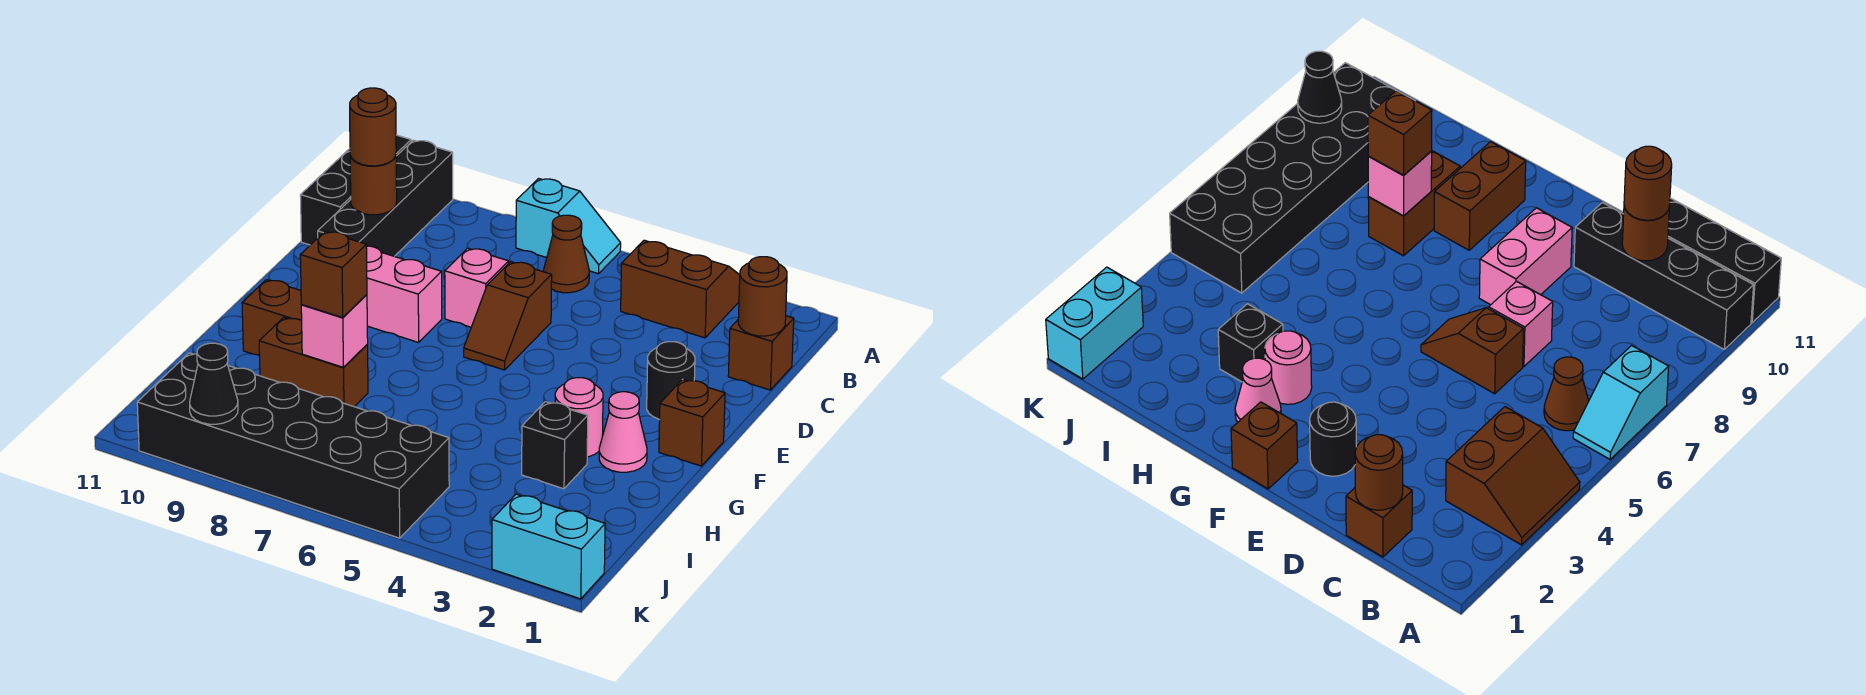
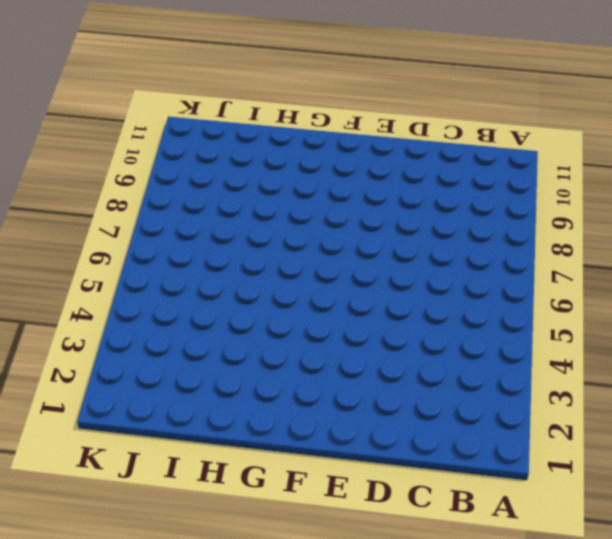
none -> brown 2x2 slope [621,240,740,338]
none -> cyan 1x2 slope [516,179,621,274]
none -> black 1x4 brick [318,140,453,256]

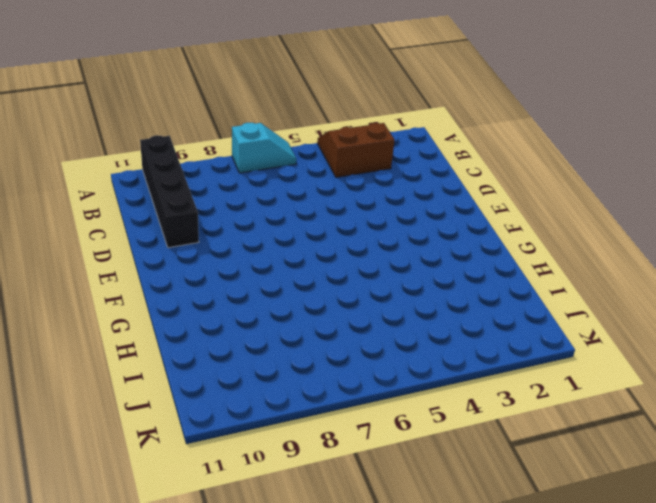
none -> black 1x3 brick [300,135,411,245]
none -> brown 1x1 cone [544,215,589,293]
none -> brown 1x1 brick [728,316,794,390]

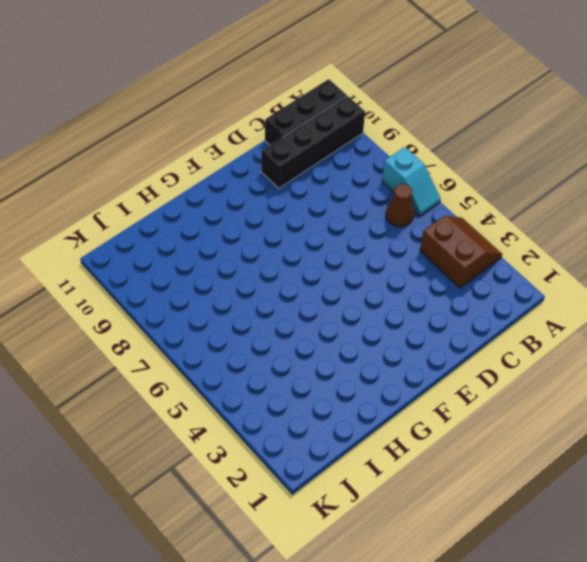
none -> brown 1x1 brick [728,316,794,390]
none -> brown 1x2 slope [464,262,552,370]
none -> pink 1x1 brick [445,248,508,327]

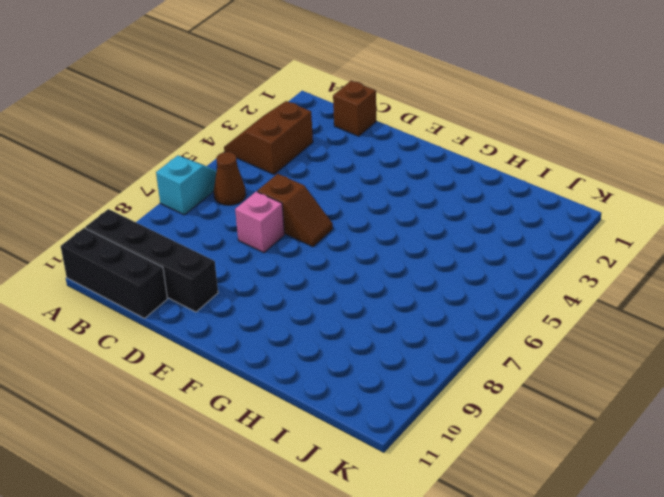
none -> black 1x1 round brick [647,342,695,420]
none -> pink 1x2 brick [366,246,442,342]
none -> brown 1x1 brick [659,379,725,466]

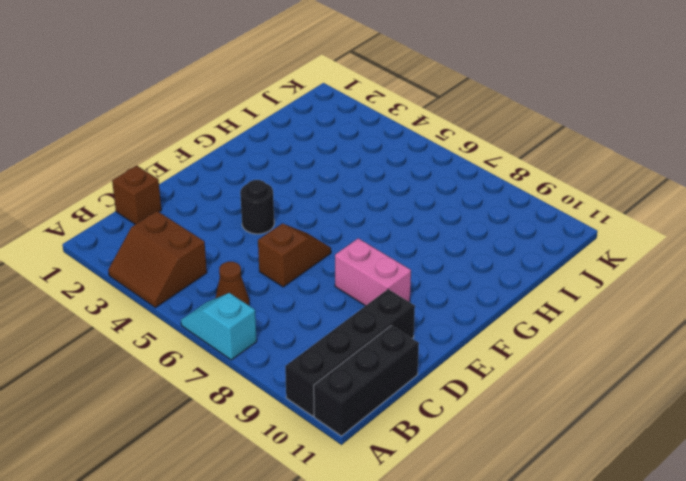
black 1x1 round brick [240,180,274,234] -> black 1x1 round brick moved to [647,342,695,420]
none -> pink 1x1 brick [445,248,508,327]
none -> brown 1x1 brick [659,379,725,466]
none -> pink 1x1 cone [599,392,647,472]

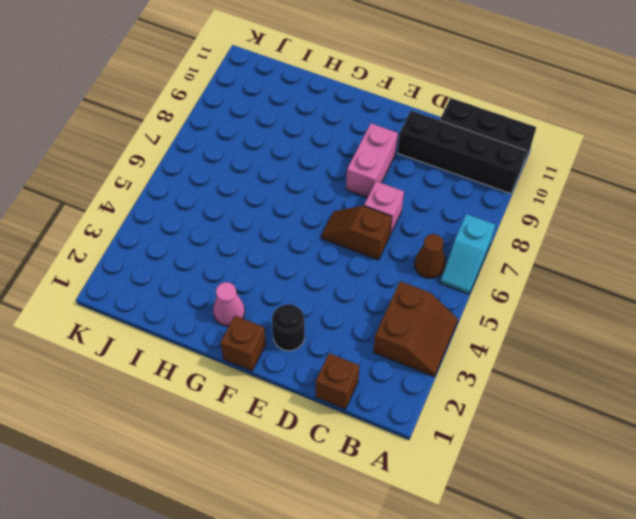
none -> pink 1x1 round brick [555,378,603,457]
none -> brown 1x2 brick [242,280,302,356]
none -> black 1x1 brick [522,402,588,489]

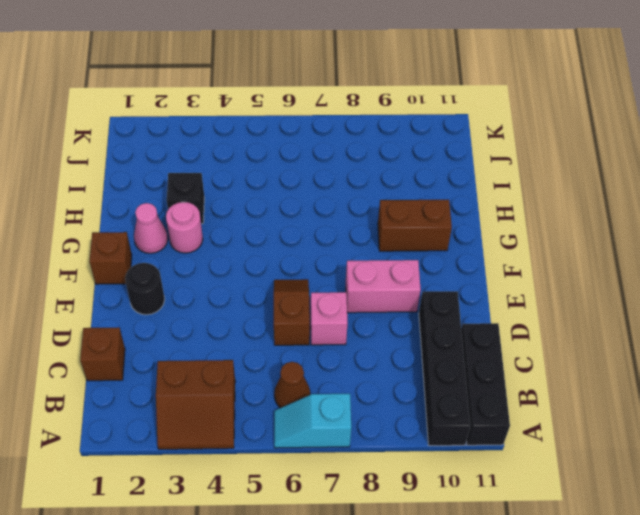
none -> brown 1x2 brick [259,317,368,407]
none -> black 2x6 brick [137,353,449,538]
none -> cyan 1x2 brick [492,494,605,599]

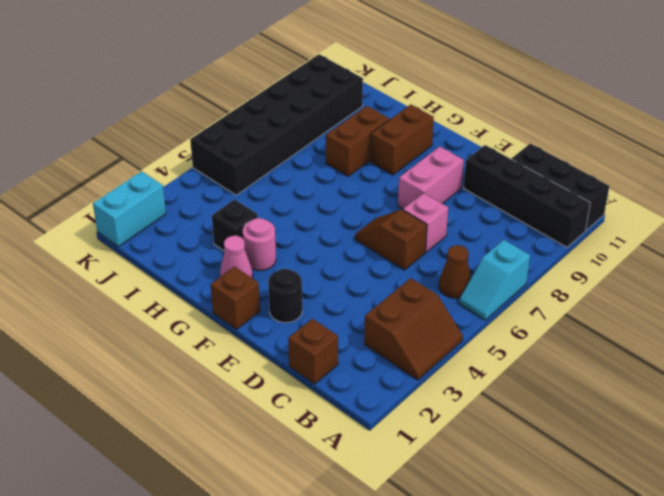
none -> brown 1x1 round brick [738,257,787,336]
none -> brown 1x1 round brick [350,156,397,215]
none -> pink 1x1 brick [301,295,368,367]

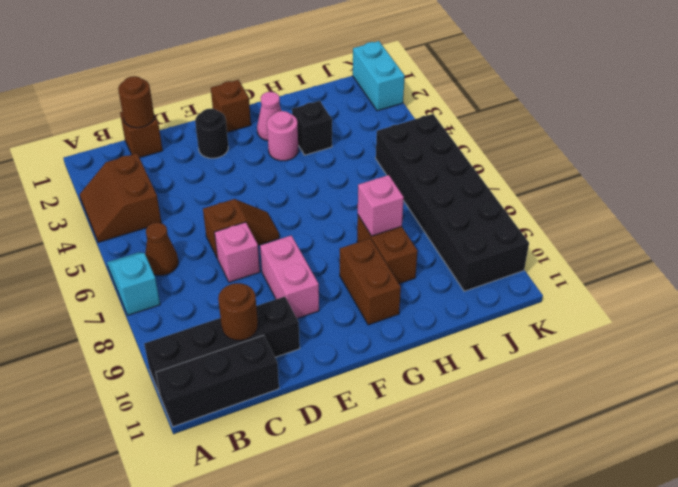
none -> black 1x1 cone [190,343,238,424]
none -> brown 1x1 round brick [350,88,396,166]
none -> brown 1x1 brick [300,231,367,317]

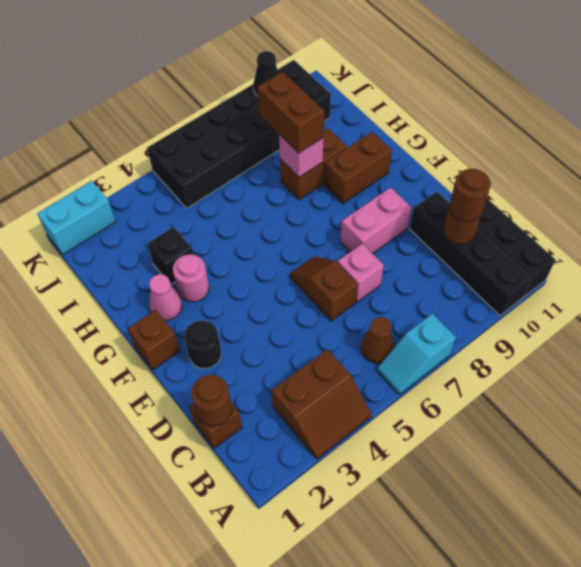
brown 1x2 brick [257,72,324,153] -> brown 1x1 brick [300,231,367,317]

